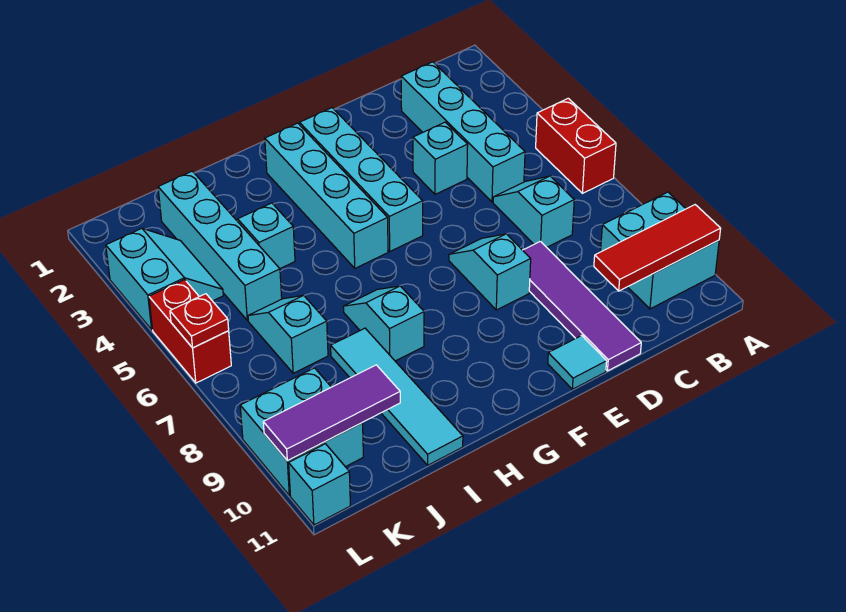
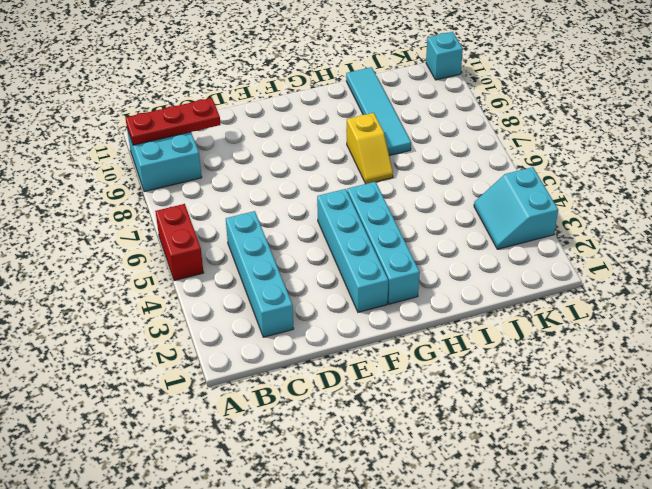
red 1x3 plate [126,98,220,145] -> red 1x3 tile [594,205,721,291]
yellow 1x2 slope [346,113,393,184] -> cyan 1x2 slope [343,286,424,361]
none -> cyan 1x2 slope [493,176,574,247]
none -> cyan 1x1 brick [413,122,468,194]
none -> purple 1x4 tile [523,241,641,371]

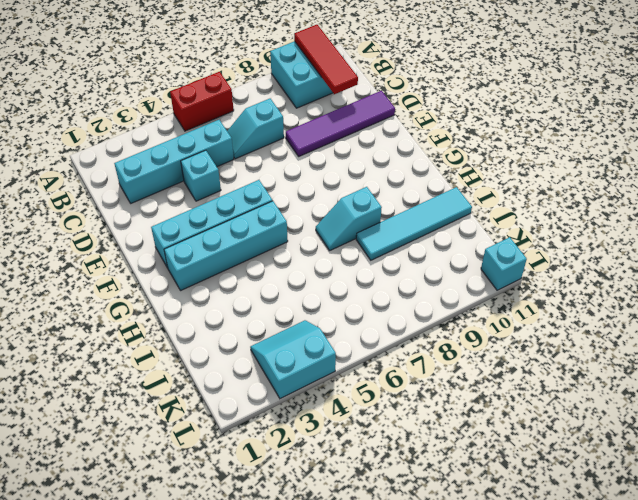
none -> cyan 1x2 slope [449,234,531,310]
none -> cyan 1x1 tile [548,335,607,389]
none -> cyan 1x1 brick [238,203,295,269]

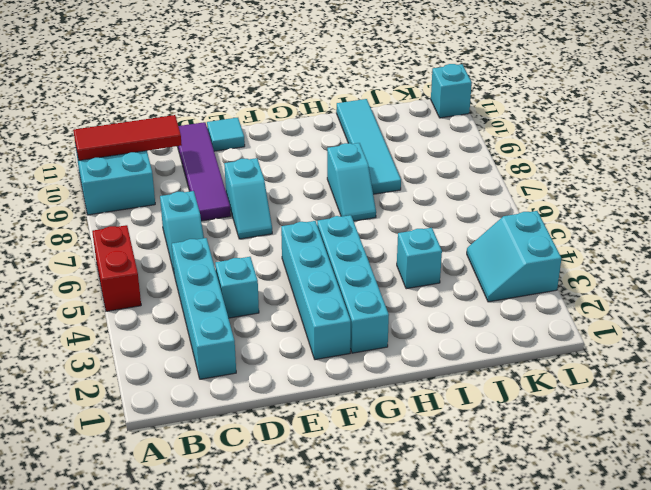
none -> cyan 1x4 brick [158,171,282,320]
none -> cyan 1x2 slope [248,295,328,373]
none -> cyan 2x2 brick [240,368,363,496]

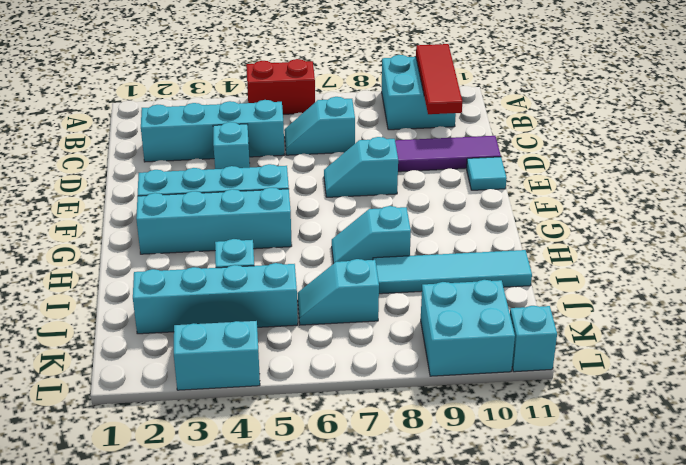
none -> red 1x2 brick [149,280,231,383]
none -> purple 1x3 tile [263,365,400,461]
none -> red 1x1 plate [170,294,229,348]

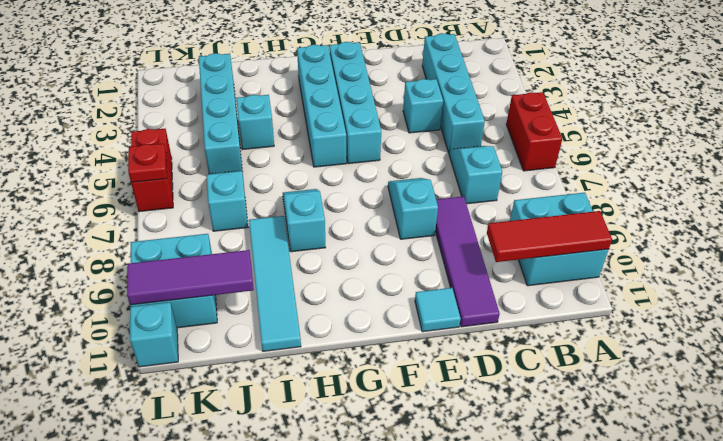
none -> cyan 2x2 slope [106,228,223,330]

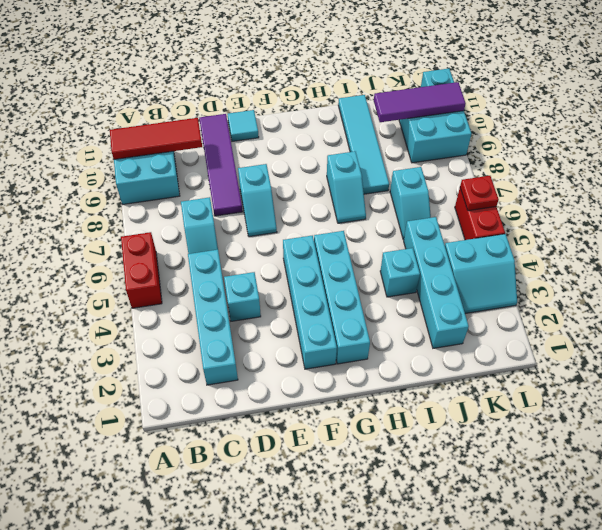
cyan 2x2 slope [445,234,517,314] -> cyan 2x2 slope turned to [106,228,223,330]

